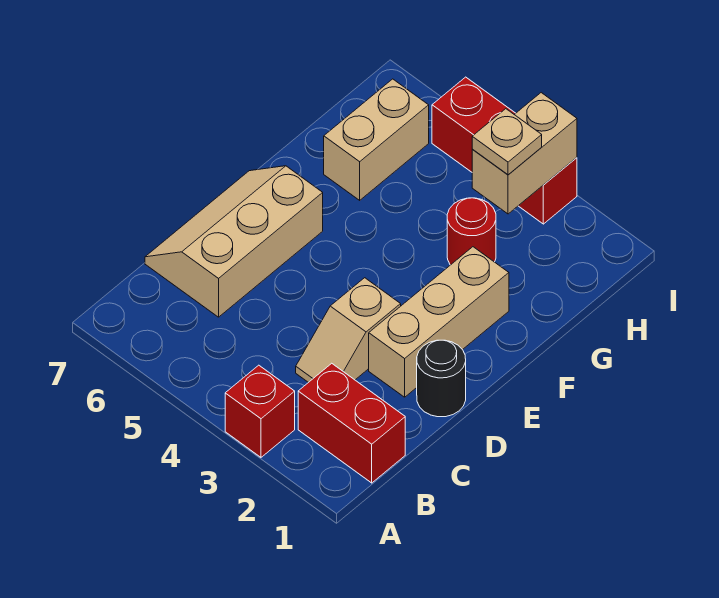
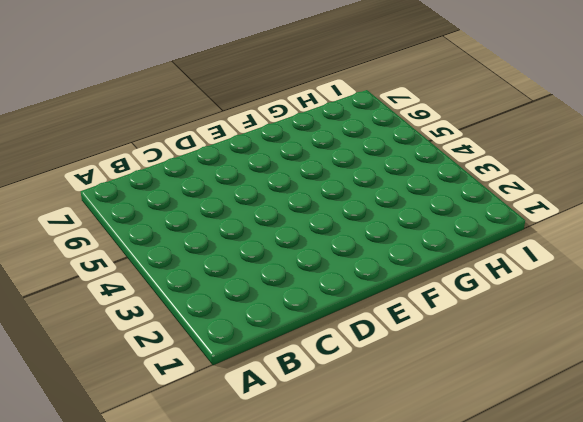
none -> red 1x1 brick [225,365,295,457]
none -> red 1x2 brick [298,363,405,483]

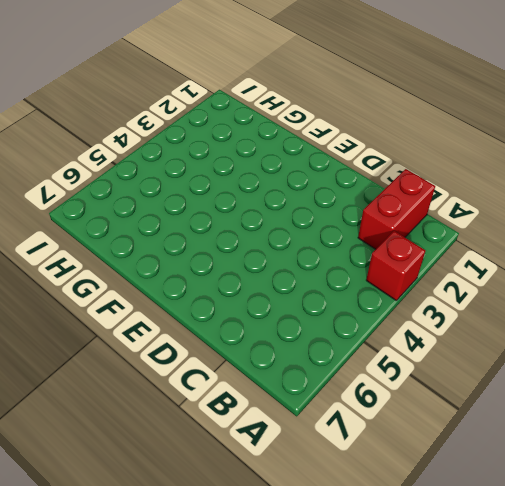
none -> tan 1x2 slope [296,278,401,383]
none -> tan 2x3 slope [145,166,323,317]

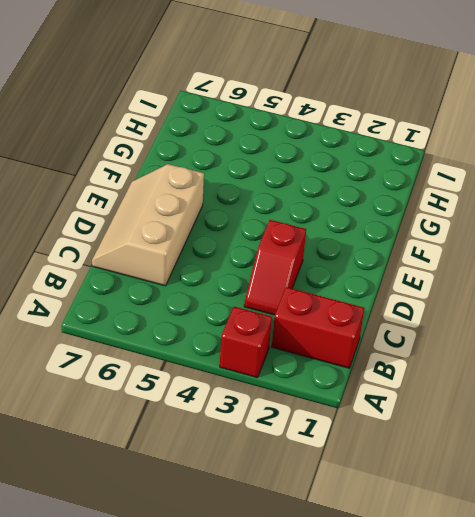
red 1x2 slope [244,220,306,315] -> tan 1x2 slope [296,278,401,383]
none -> black 1x1 round brick [417,340,466,417]
none -> tan 1x3 brick [369,247,509,397]

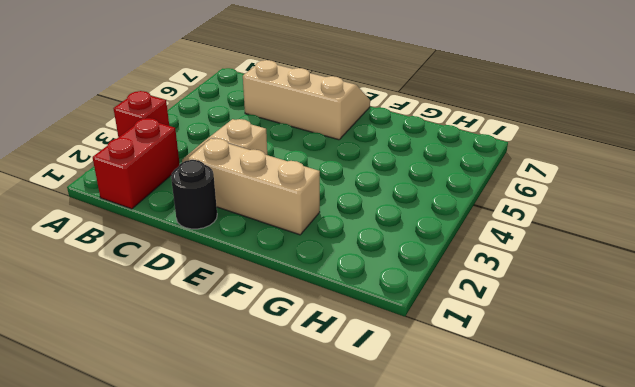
none -> red 1x1 round brick [447,198,496,265]
none -> tan 1x2 brick [324,79,429,200]

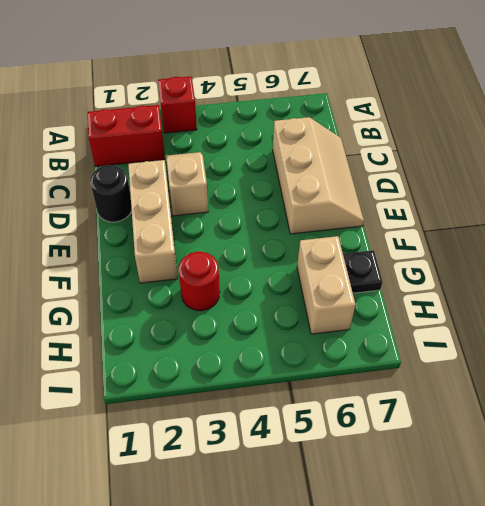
black 1x1 plate [343,250,383,293] -> none
none -> red 1x3 brick [432,77,577,224]
none -> tan 1x2 brick [472,93,577,214]

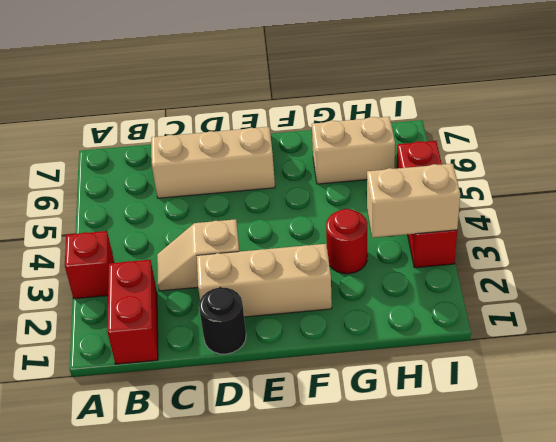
none -> tan 1x1 plate [472,109,542,175]

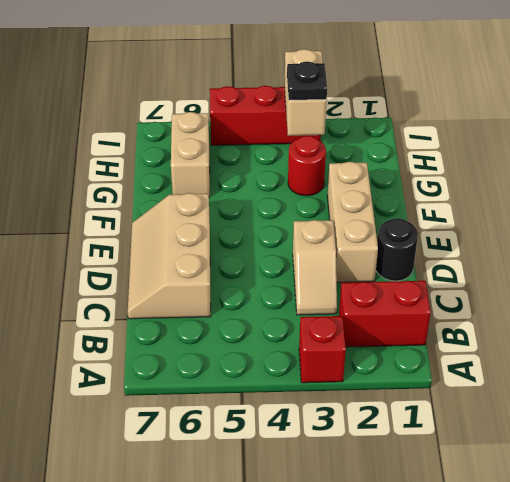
black 1x1 plate [287,61,327,100] -> tan 1x1 plate [472,109,542,175]

